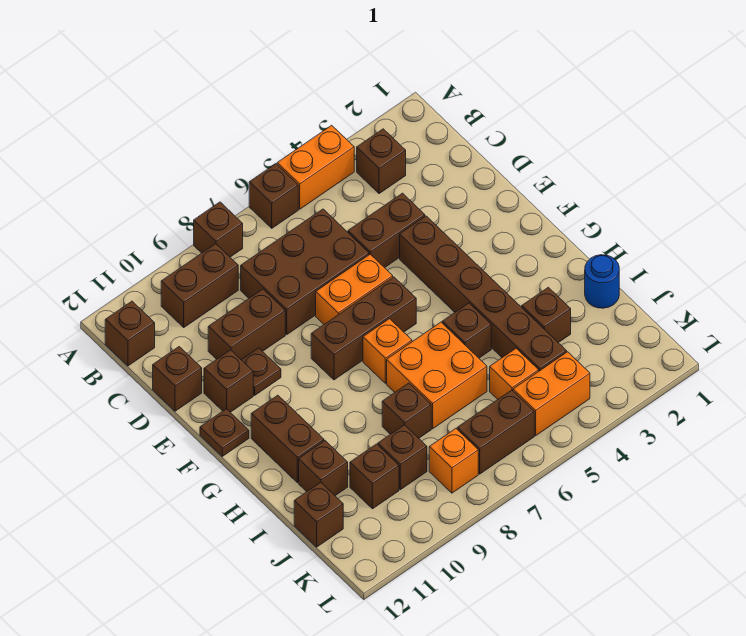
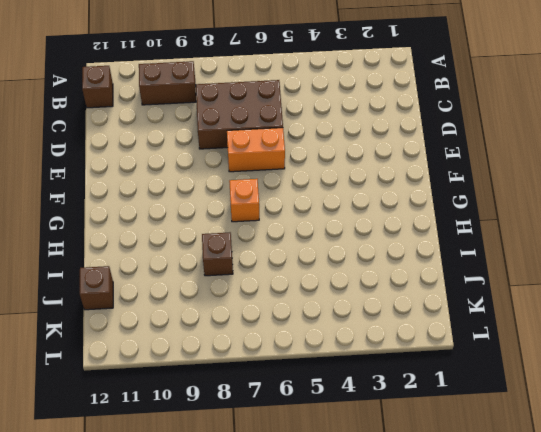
none -> orange 1x2 brick [277,125,354,209]
none -> brown 1x1 brick [249,164,298,228]
none -> brown 1x1 brick [194,202,243,257]
none -> brown 1x1 brick [357,129,406,194]

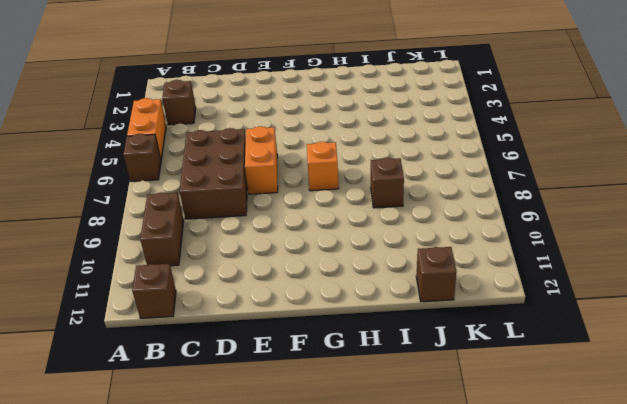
none -> brown 1x1 brick [194,202,243,257]
none -> brown 1x2 brick [348,193,425,268]
none -> brown 1x2 brick [208,289,285,359]
none -> brown 1x1 brick [153,347,202,411]

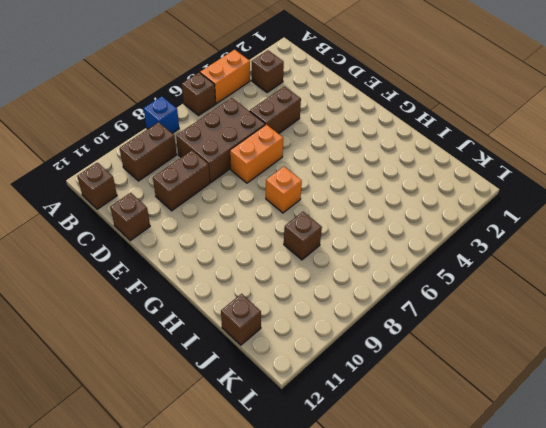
blue 1x1 brick [144,96,179,133] -> brown 1x1 brick [194,202,243,257]
none -> brown 1x6 brick [400,216,567,371]
none -> brown 1x1 plate [241,348,281,395]
none -> brown 1x1 brick [204,350,253,412]
none -> brown 1x3 brick [311,277,416,380]

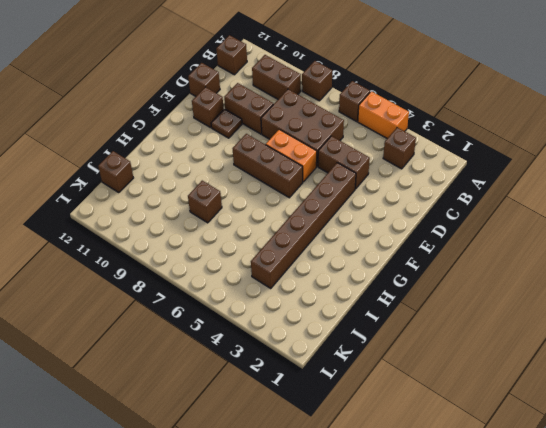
none -> brown 1x1 plate [200,409,249,456]
none -> orange 1x1 brick [363,319,412,383]
none -> brown 1x2 brick [251,395,324,483]
none -> brown 1x1 brick [442,303,491,358]

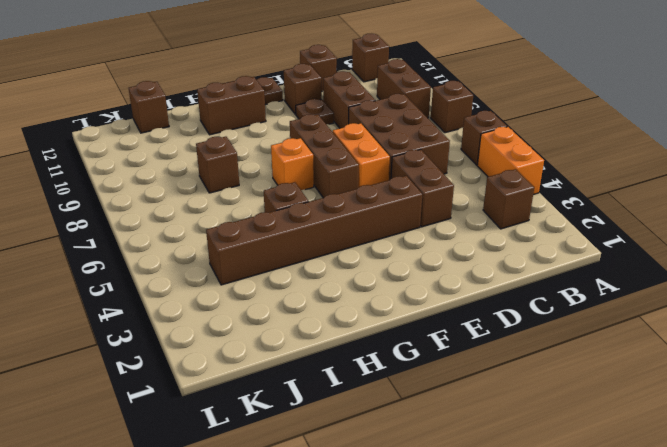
none -> orange 2x2 brick [387,322,487,429]
none -> blue 1x1 round brick [585,255,619,308]
none -> brown 1x1 brick [522,287,571,343]
none -> brown 1x1 brick [299,441,348,496]

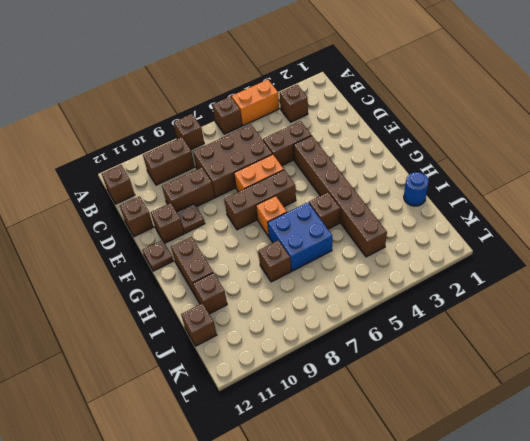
blue 2x2 brick [268,202,332,271] -> orange 2x2 brick [387,322,487,429]
none -> brown 1x1 brick [522,287,571,343]
none -> orange 1x1 brick [490,349,539,399]
none -> brown 1x1 brick [378,425,427,490]
none -> brown 1x1 brick [350,444,399,509]

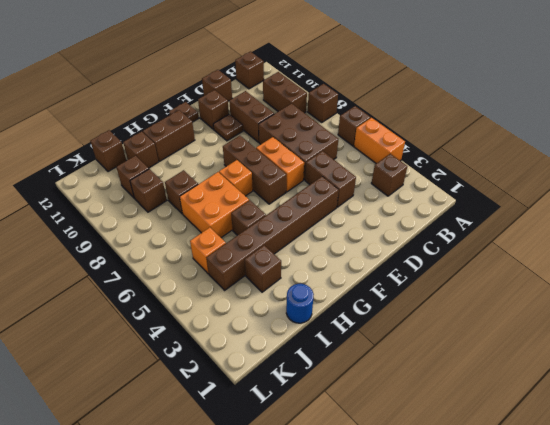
none -> orange 1x2 brick [513,352,590,436]
none -> brown 1x2 brick [457,390,534,474]
none -> orange 1x1 brick [429,429,478,493]

